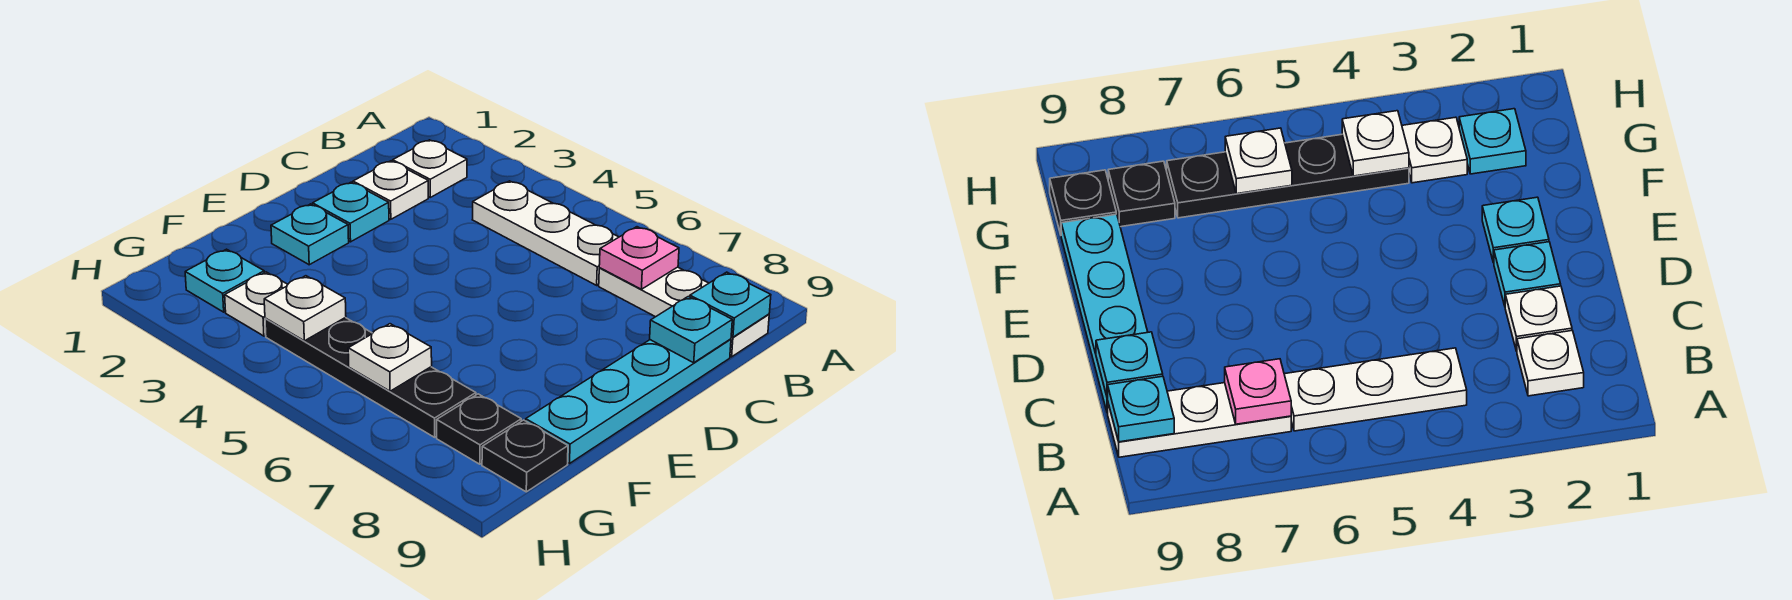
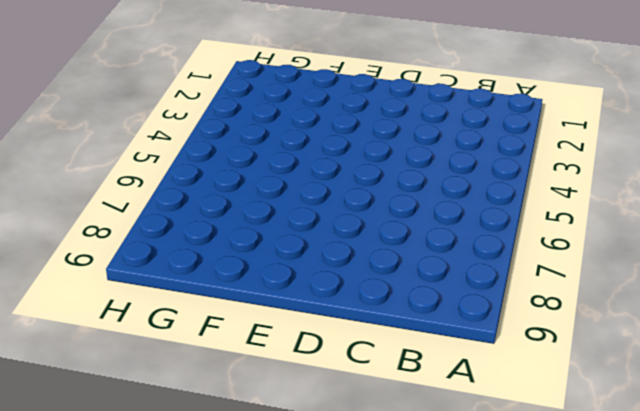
none -> white 1x1 plate [393,140,467,197]
none -> white 1x3 plate [472,181,619,285]
none -> white 1x3 plate [599,267,769,357]

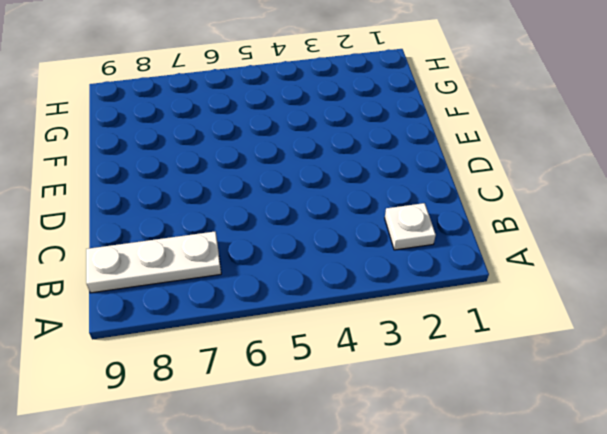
none -> white 1x3 plate [472,181,619,285]
none -> white 1x1 plate [353,161,428,219]
none -> cyan 1x4 plate [526,339,731,464]

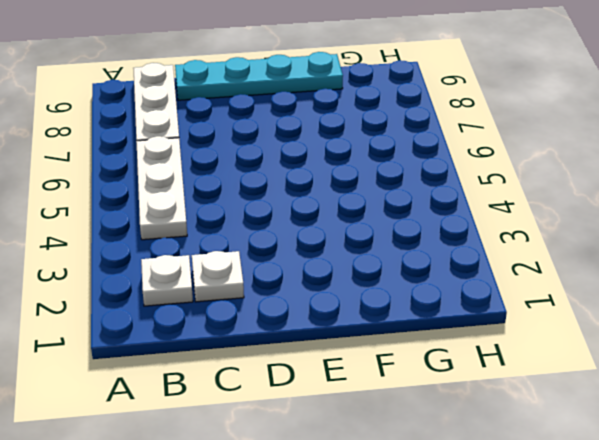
none -> cyan 1x1 plate [313,182,389,242]
none -> cyan 1x1 plate [271,204,349,265]
none -> cyan 1x1 plate [185,249,264,312]

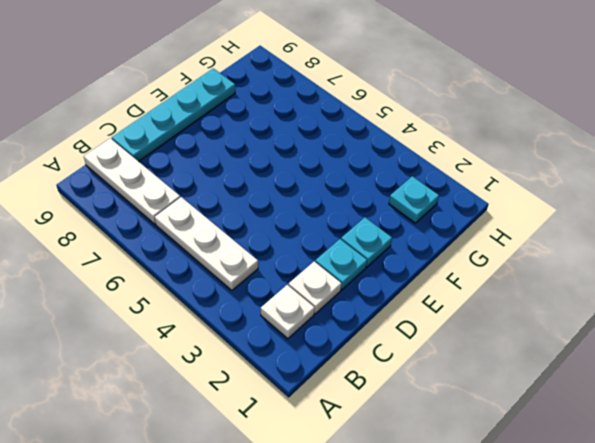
none -> white 1x1 plate [225,272,288,336]
none -> black 1x4 plate [265,318,476,437]
none -> black 1x1 plate [437,394,521,464]

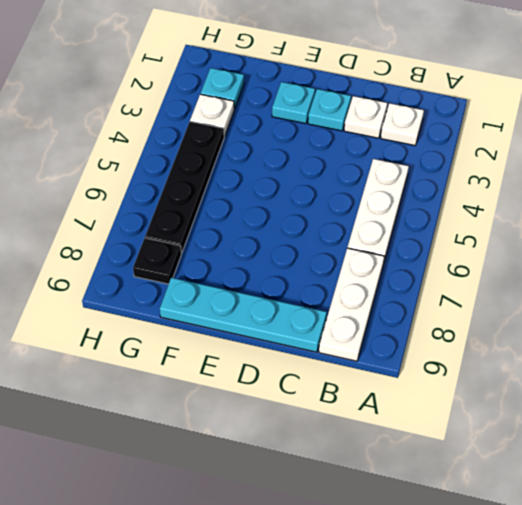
none -> black 1x1 plate [482,420,568,492]
none -> pink 1x1 plate [599,227,679,289]
none -> cyan 1x1 plate [690,272,771,337]

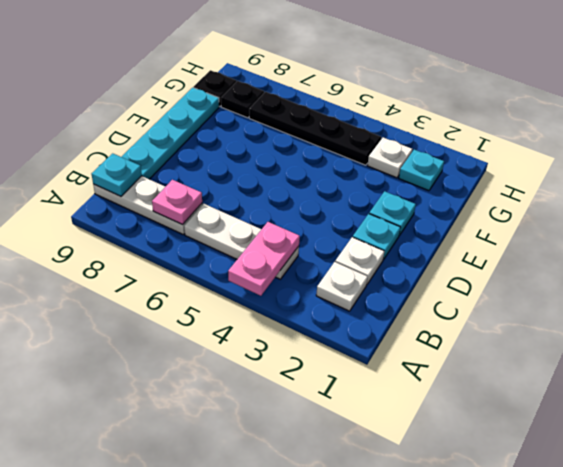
pink 1x2 plate [228,222,300,296] -> none
none -> cyan 1x1 plate [650,297,732,363]
none -> white 1x1 plate [264,276,346,341]
none -> white 1x1 plate [348,324,432,391]

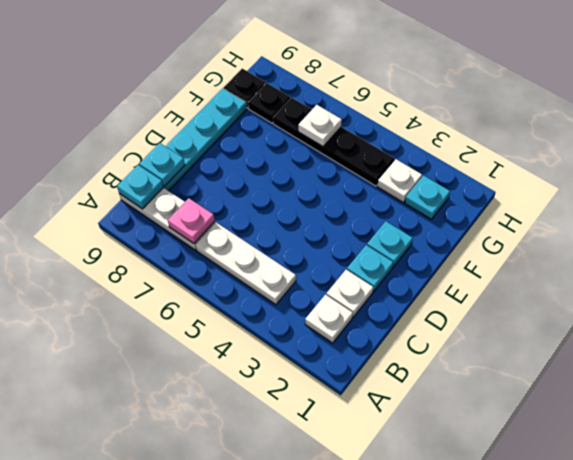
none -> white 1x1 plate [264,276,346,341]

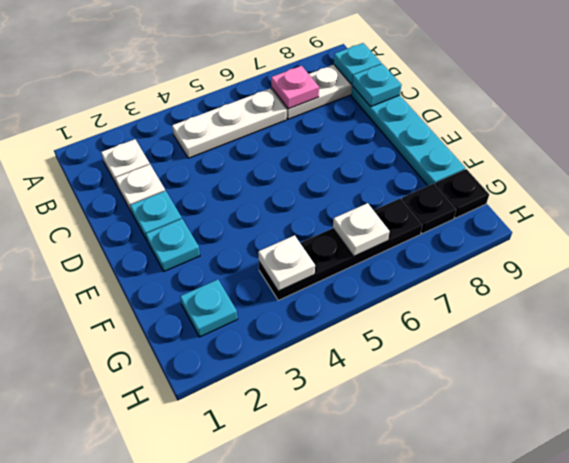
none -> white 1x1 plate [225,272,288,336]

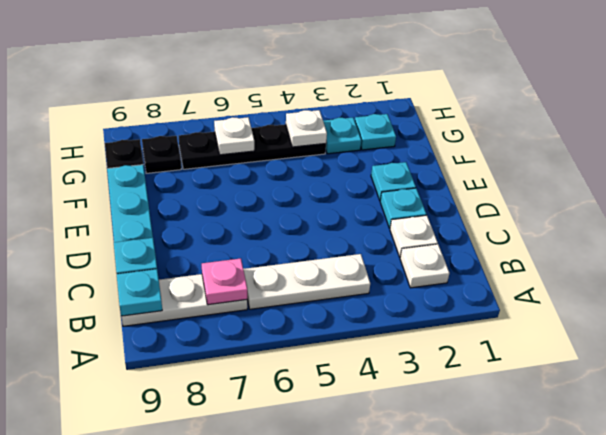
cyan 1x1 plate [323,118,361,154] -> white 1x1 plate [225,272,288,336]

